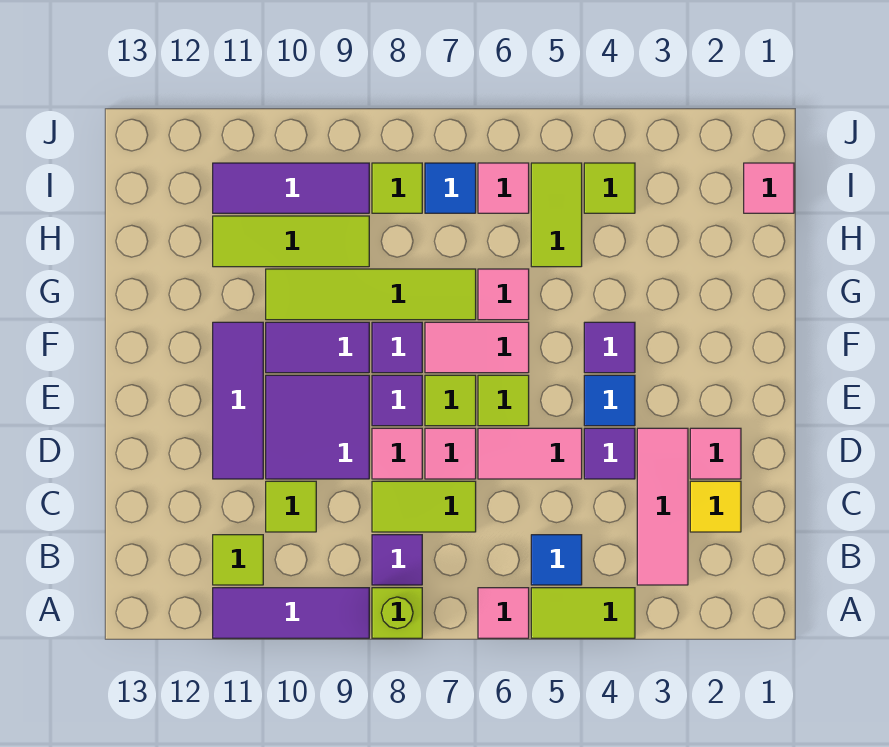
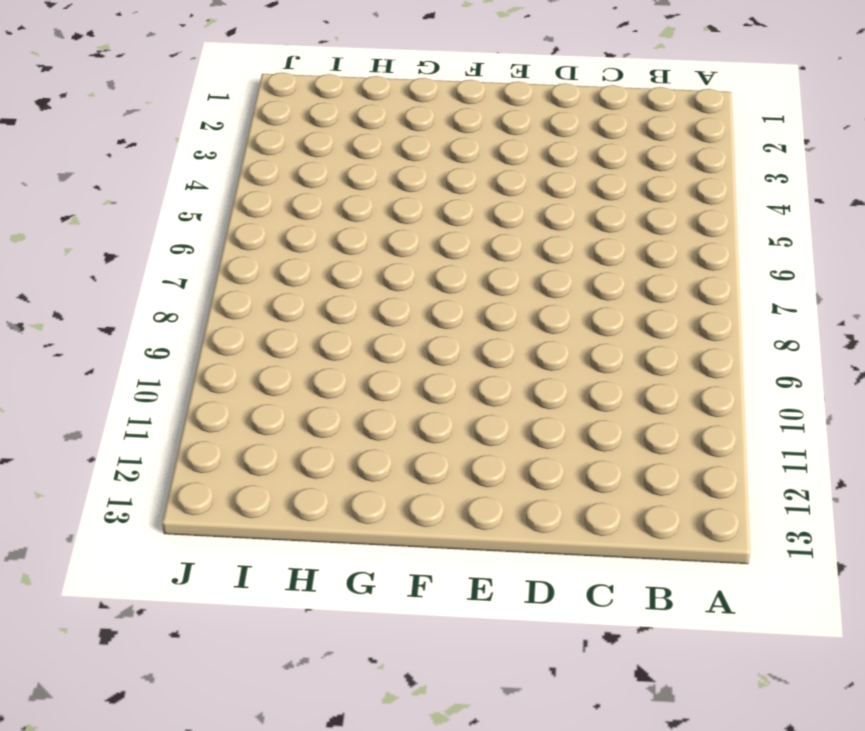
none -> lime 1x2 tile [531,588,635,638]
none -> pink 1x1 tile [478,588,529,638]
none -> lime 1x1 brick [372,588,422,638]
none -> purple 1x3 tile [213,588,369,638]

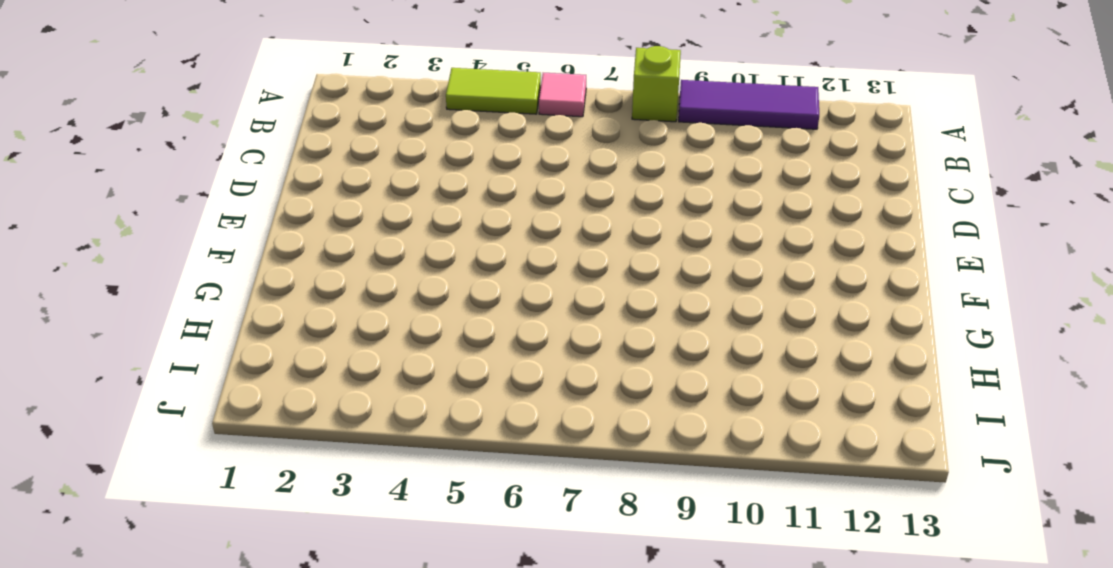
none -> pink 1x3 tile [637,428,688,585]
none -> blue 1x1 tile [531,535,582,585]
none -> purple 1x1 tile [372,535,422,585]
none -> lime 1x1 tile [213,535,263,585]

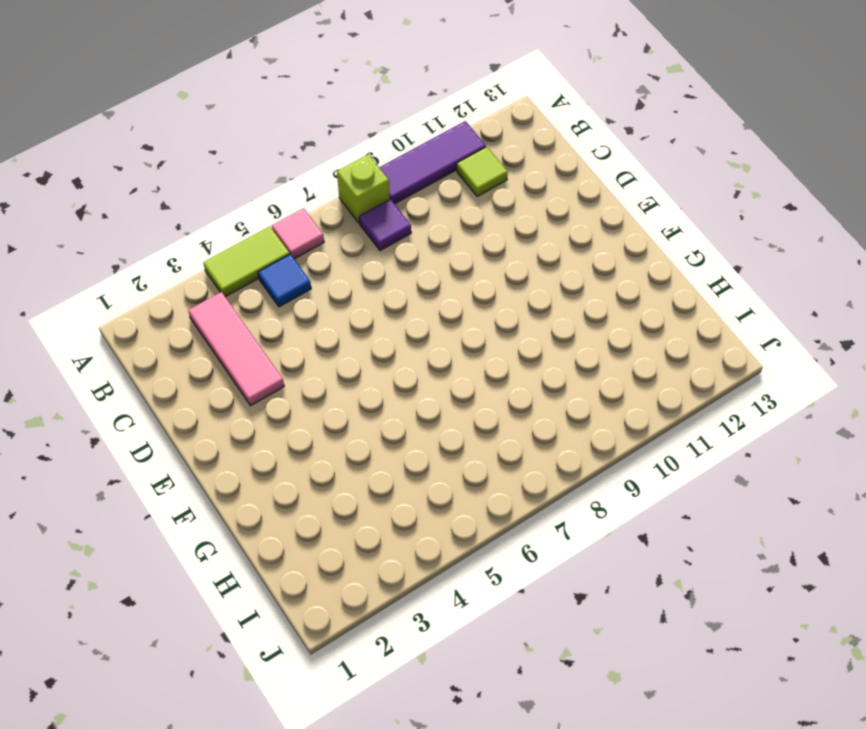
none -> yellow 1x1 tile [690,481,741,532]
none -> lime 1x2 tile [372,481,476,532]
none -> lime 1x1 tile [266,481,316,532]
none -> pink 1x1 tile [690,428,741,479]

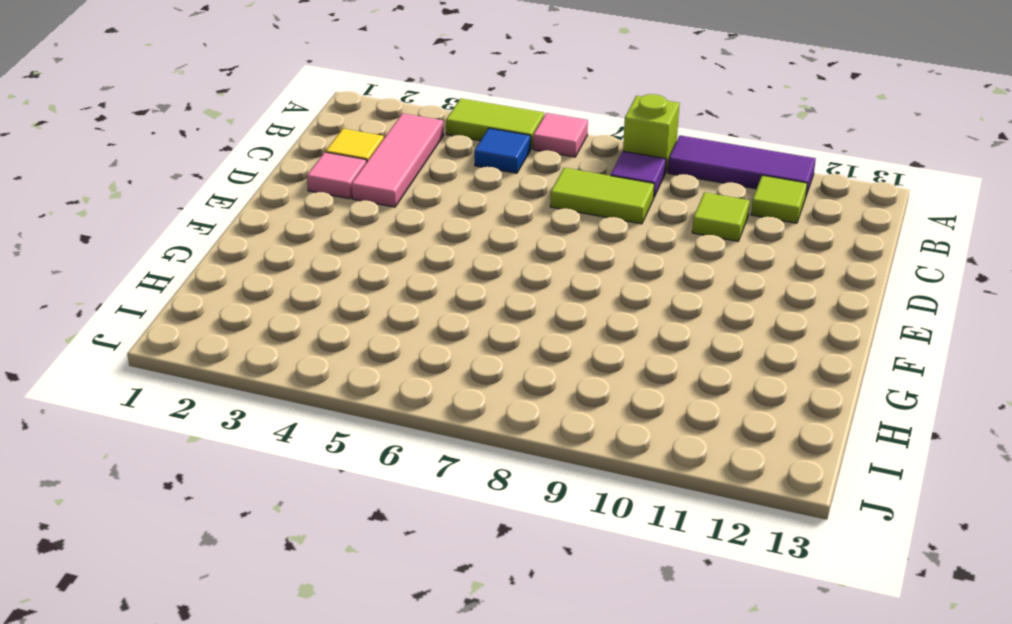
none -> purple 1x1 tile [584,428,635,479]
none -> pink 1x2 tile [478,428,582,479]
none -> pink 1x1 tile [425,428,476,479]
none -> pink 1x1 tile [372,428,422,479]

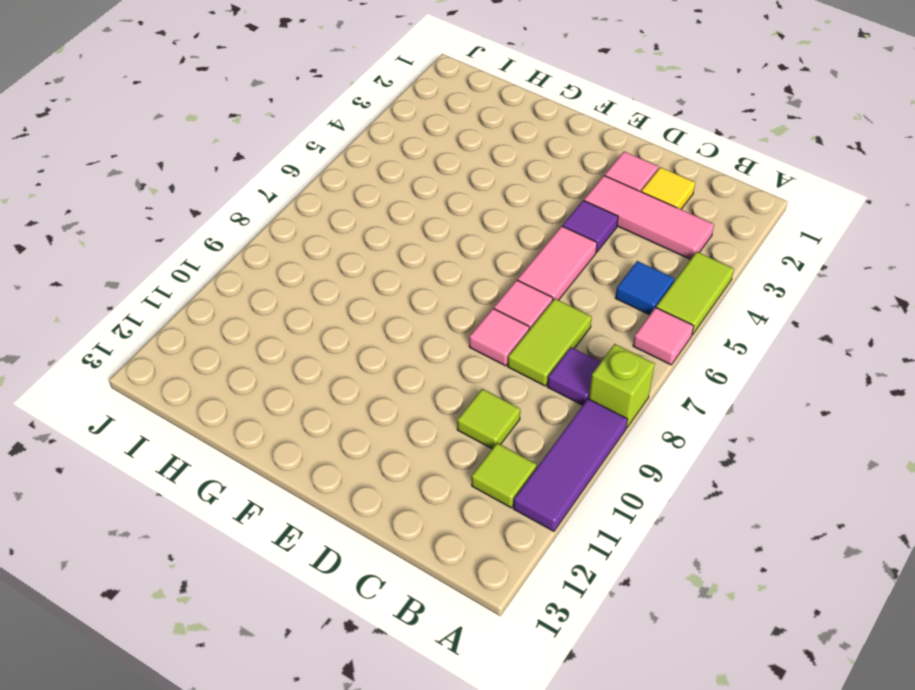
none -> purple 2x2 tile [266,375,369,479]
none -> purple 1x3 tile [213,322,263,479]
none -> blue 1x1 tile [584,375,635,426]
none -> lime 1x1 tile [478,375,529,426]

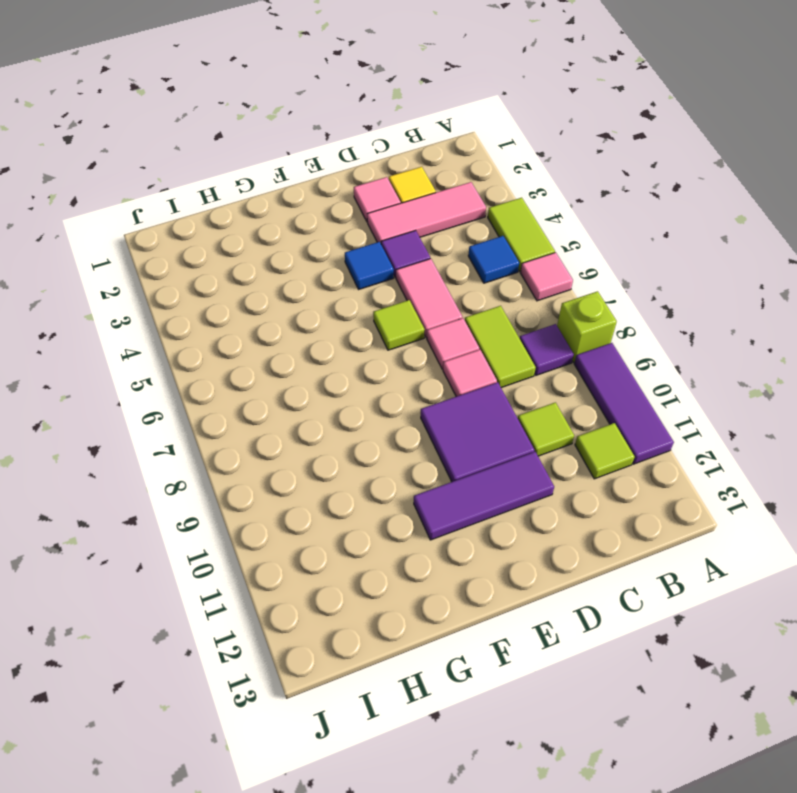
none -> lime 1x1 tile [425,375,476,426]
none -> purple 1x1 tile [372,375,422,426]
none -> purple 1x1 tile [584,322,635,373]
none -> pink 1x2 tile [425,322,529,373]

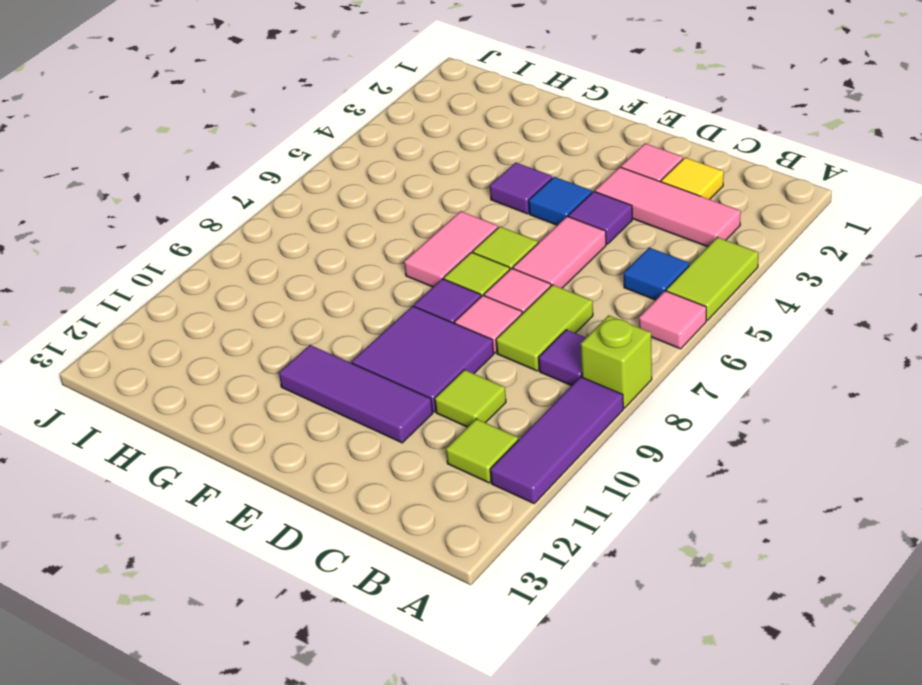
none -> purple 1x1 tile [372,322,422,373]
none -> purple 1x2 tile [266,322,369,373]
none -> pink 1x1 tile [478,269,529,320]
none -> lime 1x4 tile [266,269,476,320]

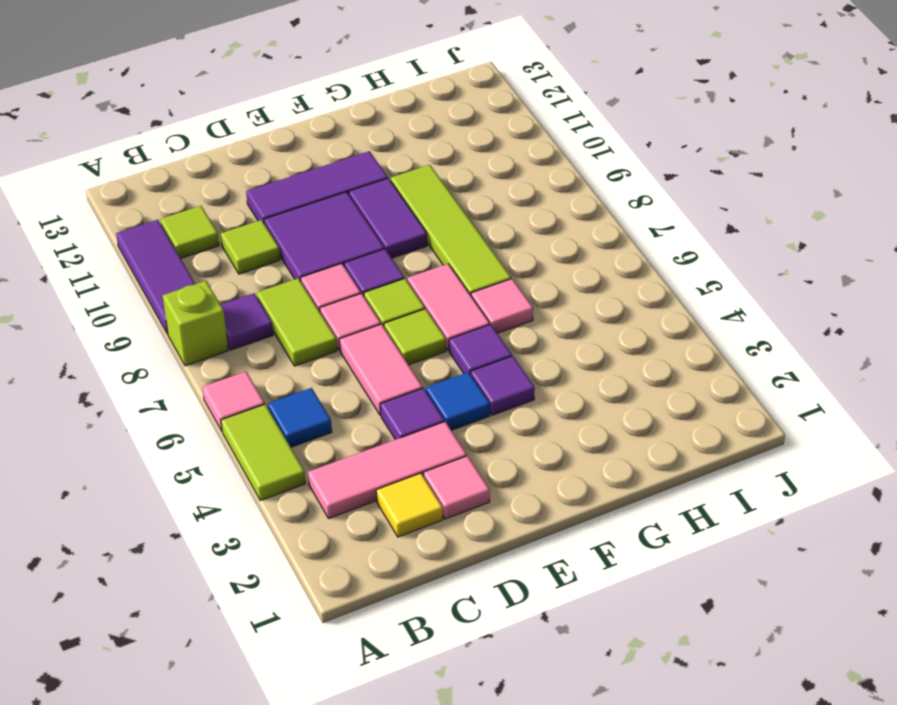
purple 1x1 tile [449,324,512,375] -> purple 1x1 tile moved to [372,322,422,373]
none -> lime 1x2 tile [531,163,582,267]
none -> lime 1x3 tile [213,216,369,267]
none -> pink 1x1 tile [744,163,794,213]
none -> lime 1x1 tile [584,163,635,213]

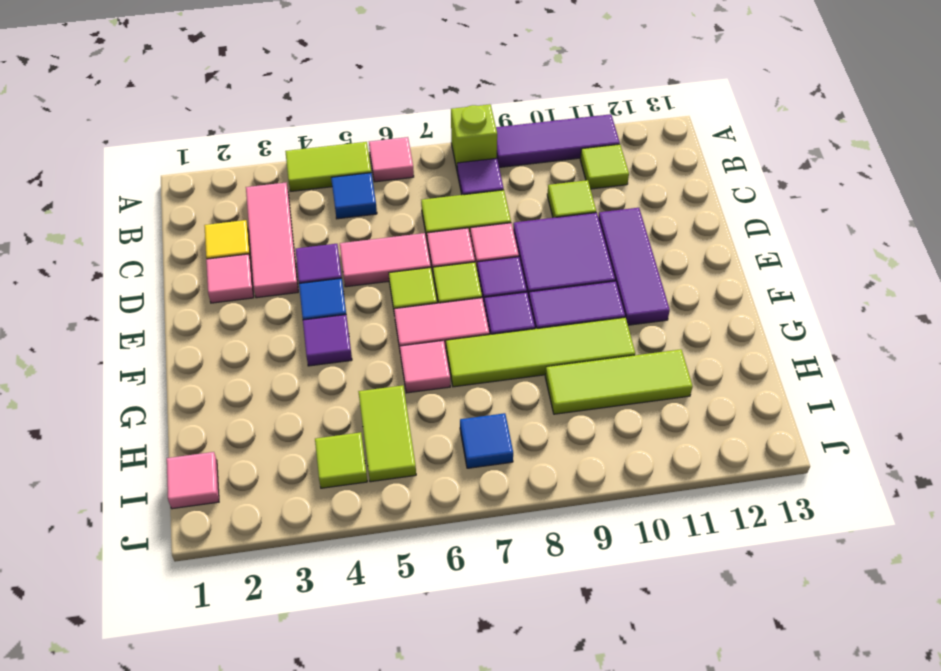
none -> pink 1x1 tile [478,163,529,213]
none -> lime 1x1 tile [372,163,422,213]
none -> purple 1x3 tile [213,163,369,213]

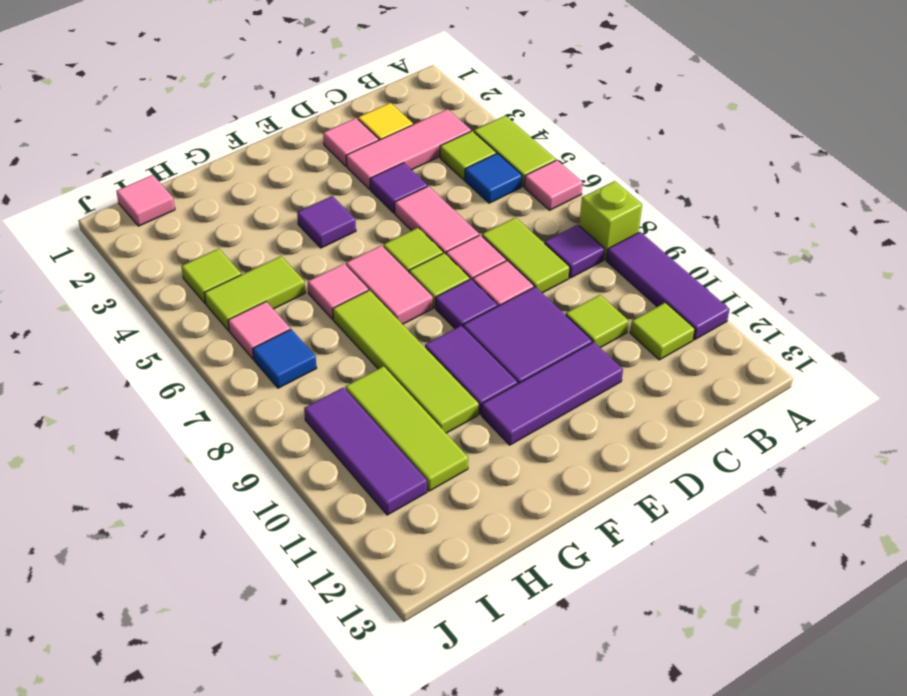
lime 1x1 tile [440,131,496,180] -> lime 1x1 tile moved to [372,163,422,213]
none -> blue 1x1 tile [584,375,635,426]
none -> purple 1x1 tile [372,322,422,373]

